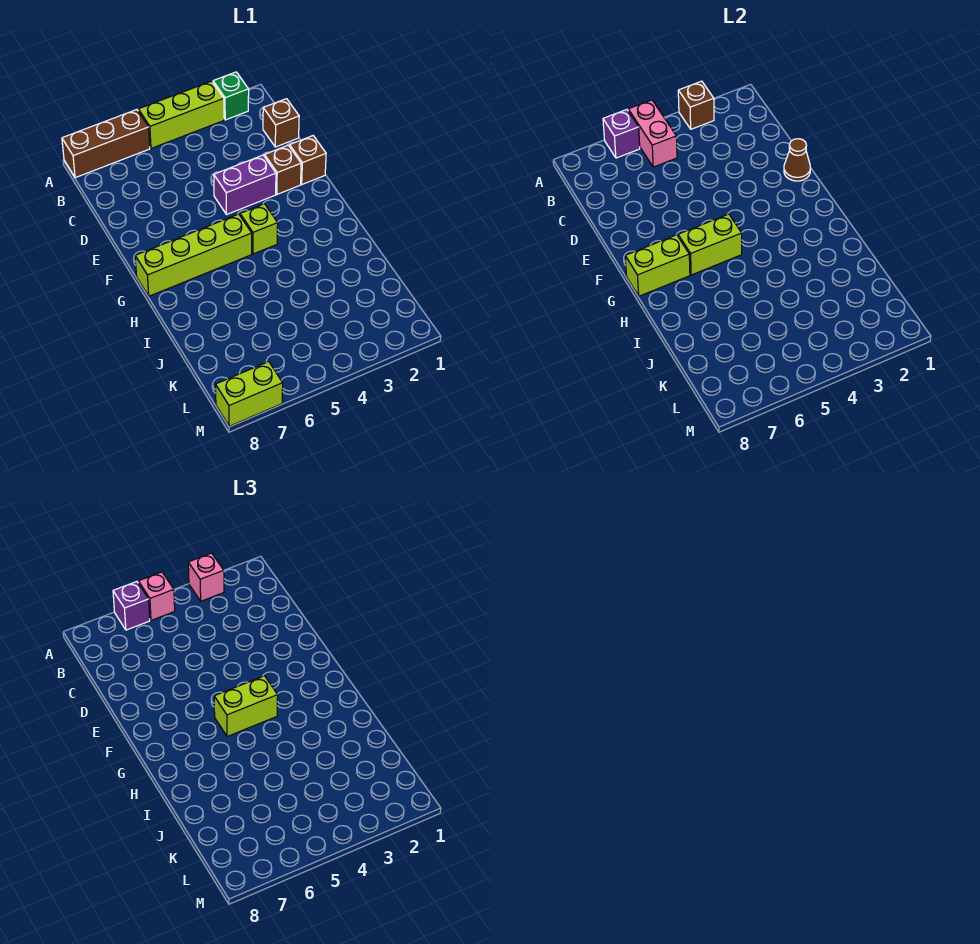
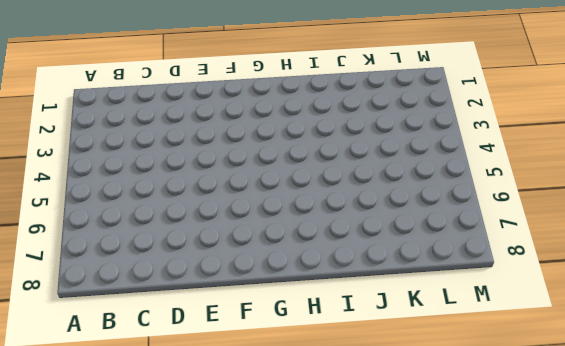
none -> green 1x1 brick [213,72,249,120]
none -> lime 1x3 brick [138,81,224,148]
none -> brown 1x3 brick [62,110,150,178]

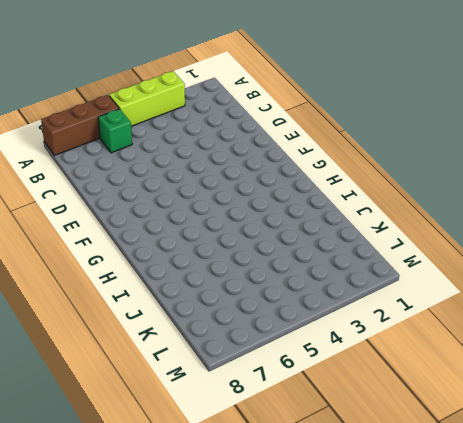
green 1x1 brick [98,109,132,153] -> green 1x1 brick moved to [213,72,249,120]
none -> brown 1x1 brick [263,99,299,147]
none -> brown 1x1 brick [290,136,326,184]
none -> brown 1x1 brick [264,145,301,194]

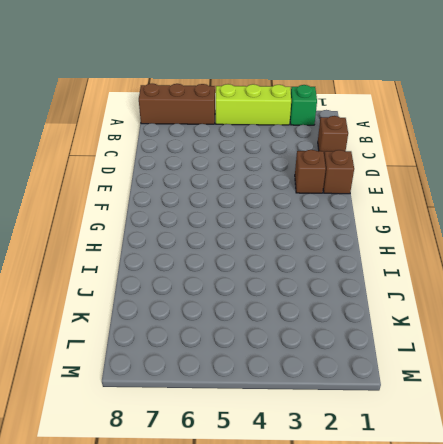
none -> purple 1x2 brick [214,155,276,215]
none -> lime 1x1 brick [240,204,278,254]
none -> lime 1x4 brick [135,214,252,296]

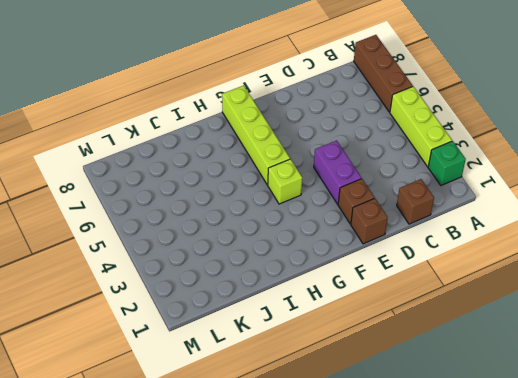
none -> lime 1x2 brick [216,362,283,426]
none -> brown 1x1 brick [678,81,714,129]
none -> pink 1x2 brick [628,100,677,167]

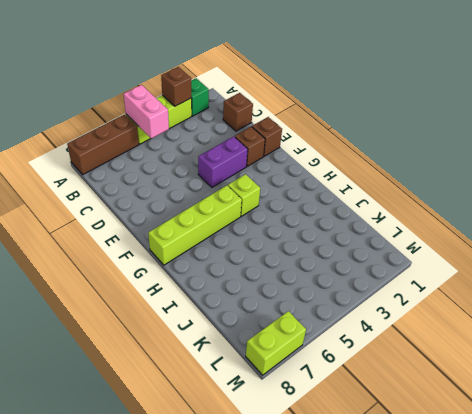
none -> purple 1x1 brick [603,110,640,158]
none -> brown 1x1 cone [784,139,810,181]
none -> lime 1x2 brick [678,214,742,275]

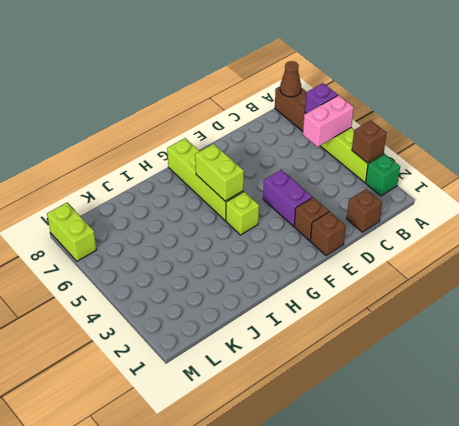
brown 1x1 cone [280,61,301,97] -> brown 1x1 cone moved to [784,139,810,181]
none -> lime 1x2 brick [625,235,690,296]
none -> pink 1x1 brick [188,553,224,601]
none -> pink 1x1 brick [138,572,175,620]

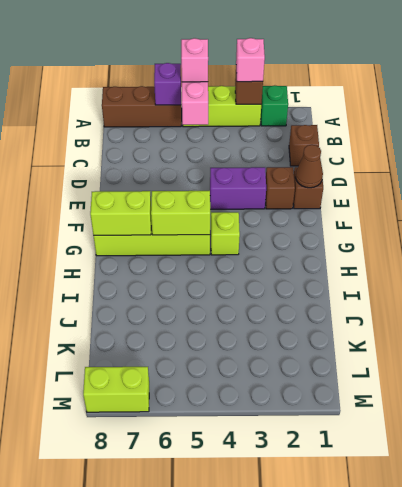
none -> purple 1x1 brick [113,582,150,630]
none -> lime 1x2 brick [214,676,278,737]

